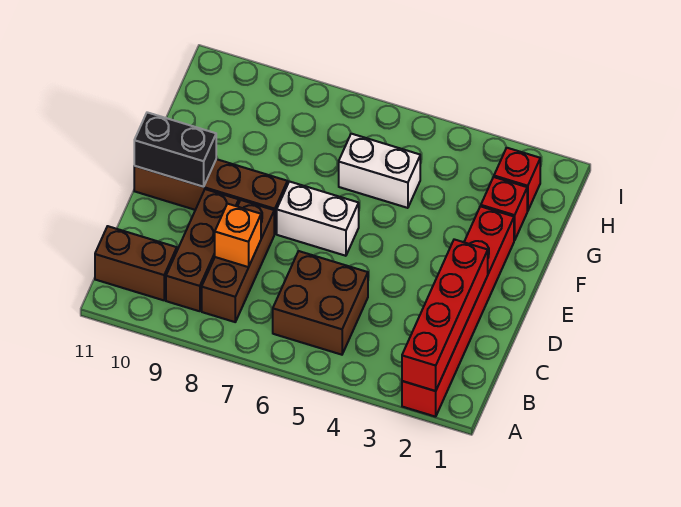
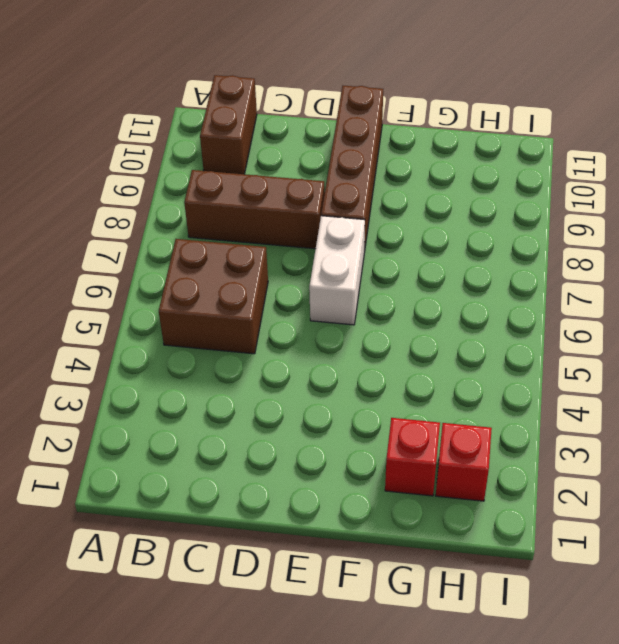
none -> red 1x6 brick [402,206,514,417]
none -> brown 1x3 brick [166,189,239,311]
none -> white 1x2 brick [339,134,420,208]

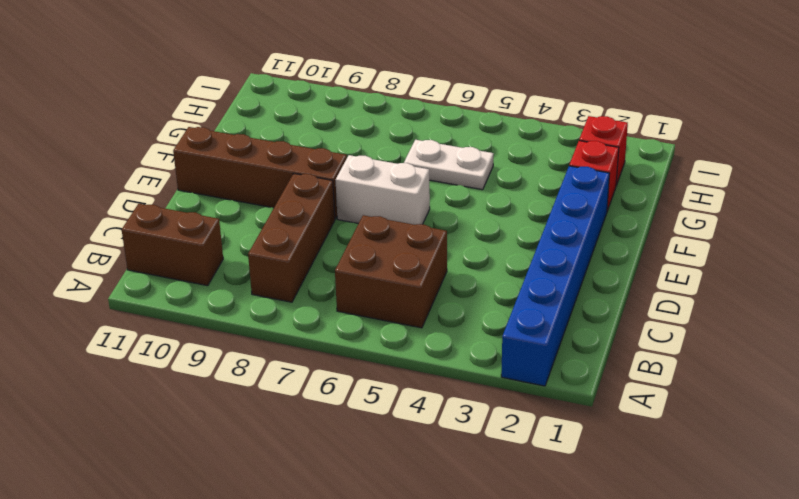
blue 1x6 brick [501,166,610,386] -> red 1x6 brick [402,206,514,417]
white 1x2 plate [404,140,493,190] -> white 1x2 brick [339,134,420,208]
none -> brown 1x3 brick [166,189,239,311]
none -> red 1x4 brick [402,239,488,391]
none -> orange 1x1 brick [215,204,261,267]

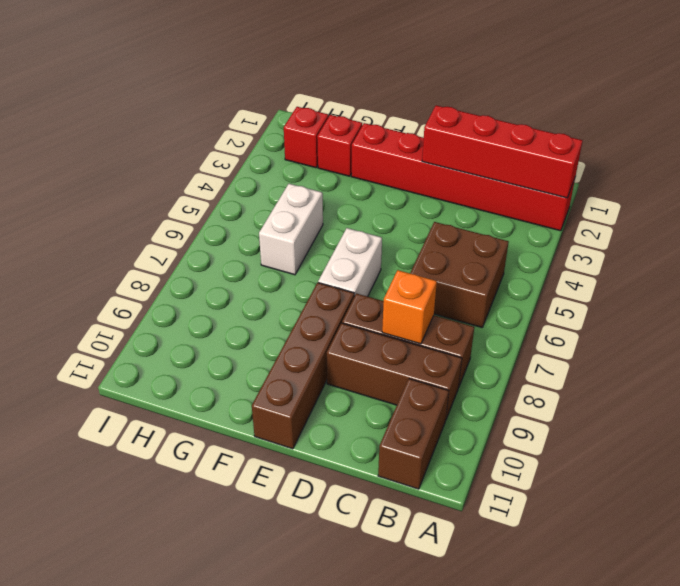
none -> black 1x2 brick [134,112,216,187]

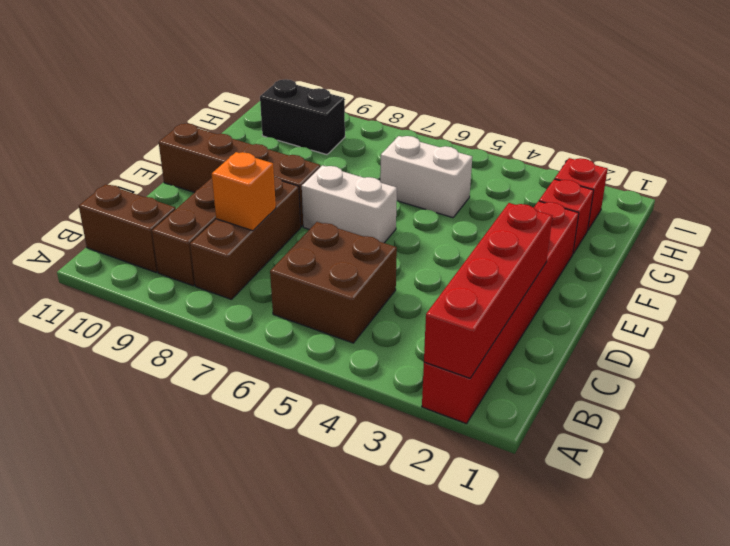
black 1x2 brick [260,79,345,155] -> black 1x2 brick moved to [134,112,216,187]

